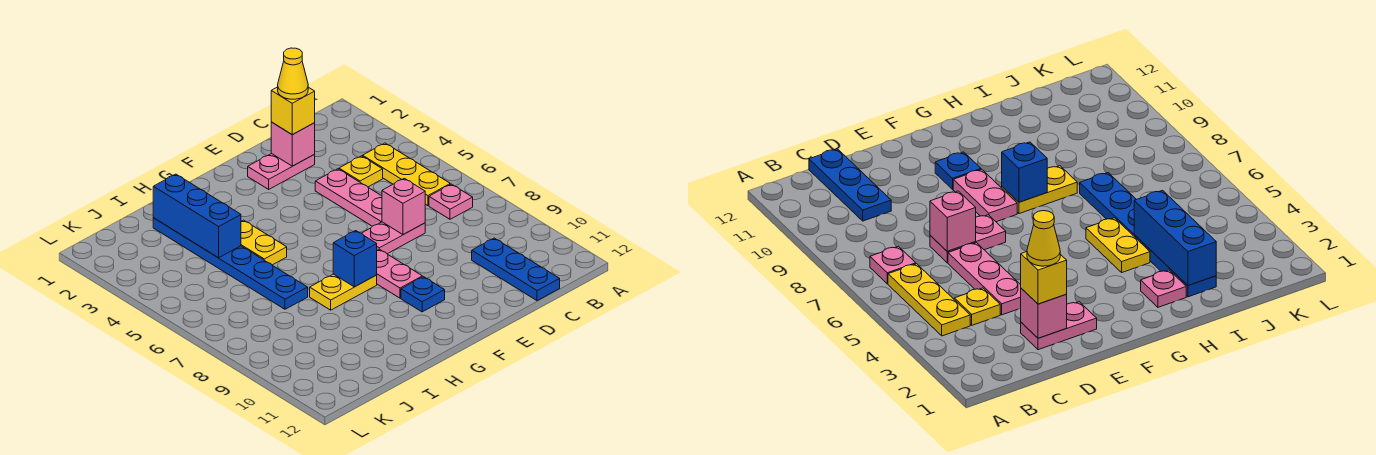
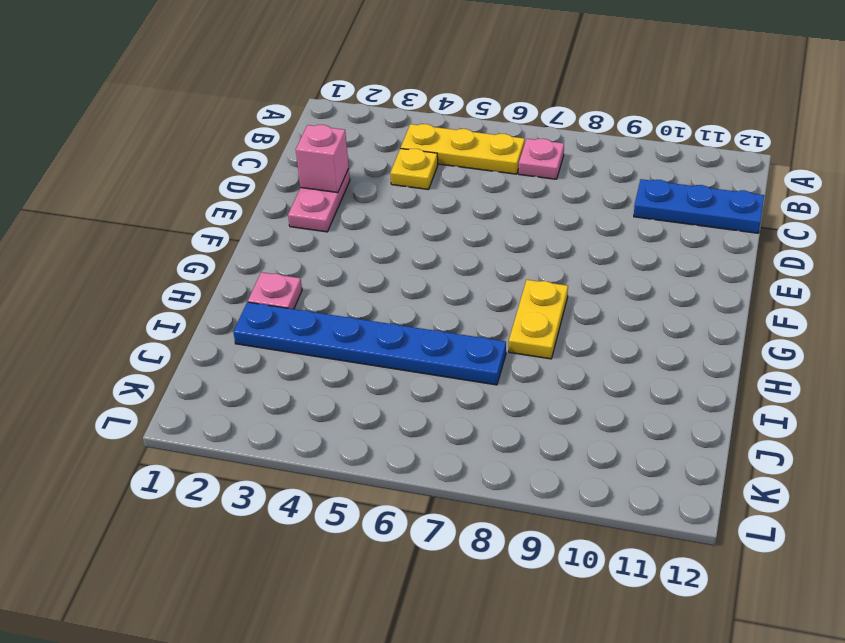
none -> pink 1x3 plate [315,169,382,226]
none -> pink 1x2 plate [362,222,425,254]
none -> pink 1x2 plate [377,249,422,298]

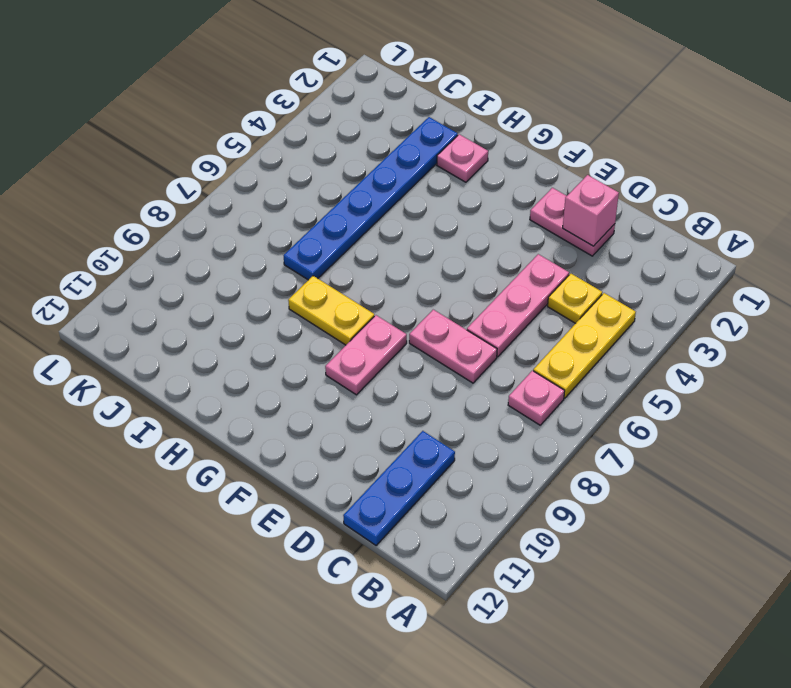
none -> blue 1x1 plate [401,277,445,312]
none -> yellow 1x2 plate [241,220,287,265]
none -> pink 1x1 brick [382,178,425,235]

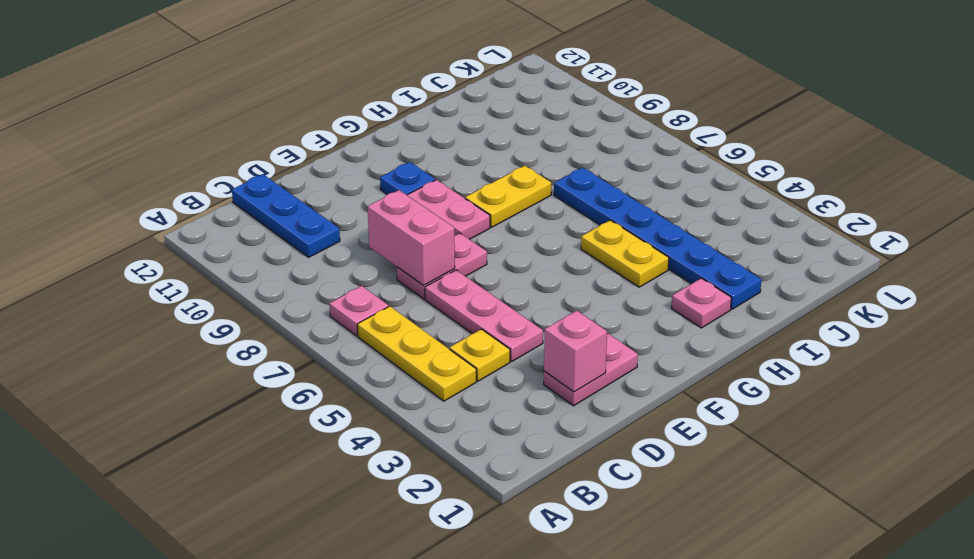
pink 1x2 brick [368,190,455,286] -> pink 1x1 brick [382,178,425,235]
none -> blue 1x1 brick [333,231,377,287]
none -> blue 1x3 brick [153,174,241,258]
none -> yellow 1x1 brick [271,87,315,135]

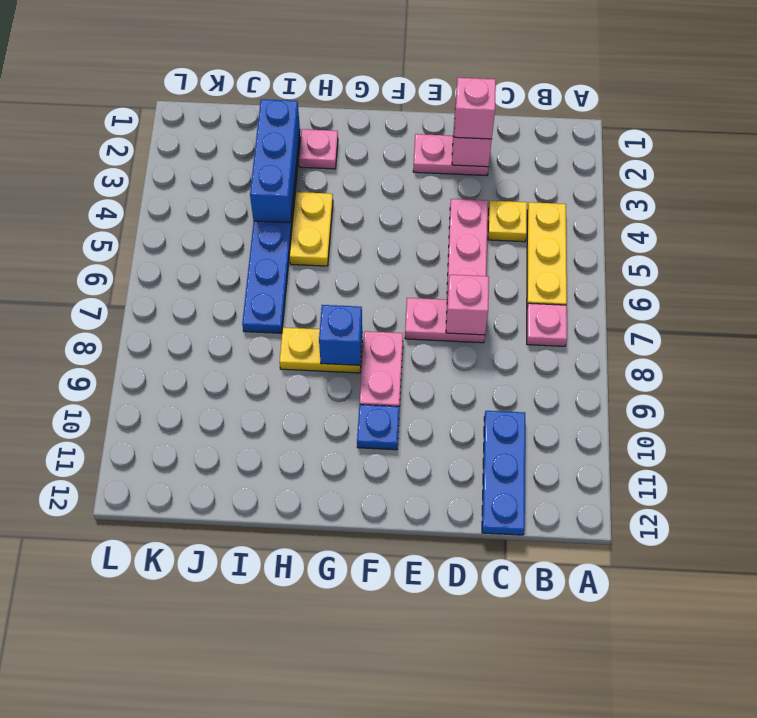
pink 1x1 brick [454,78,496,139] -> yellow 1x1 brick [271,87,315,135]
none -> yellow 1x1 cone [278,48,308,99]

